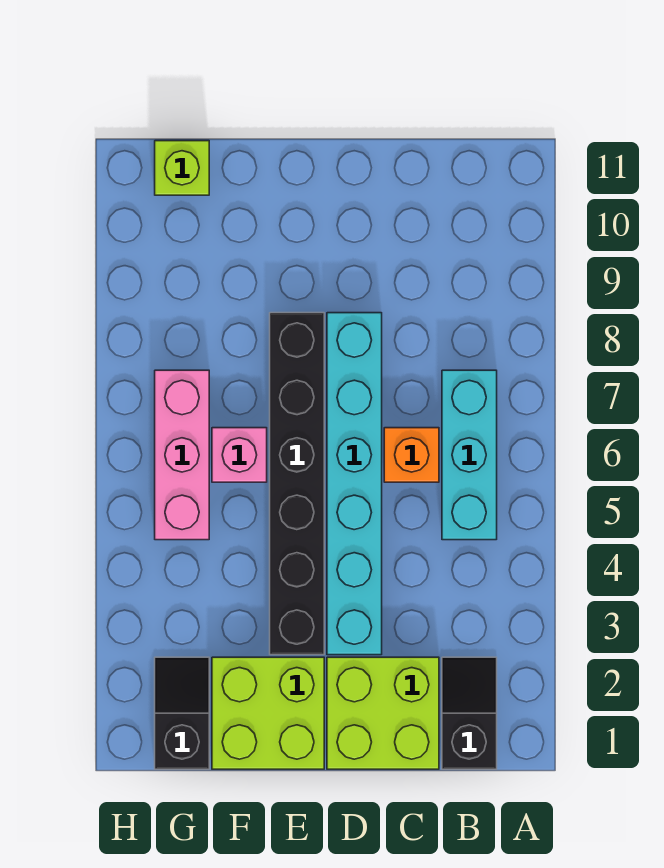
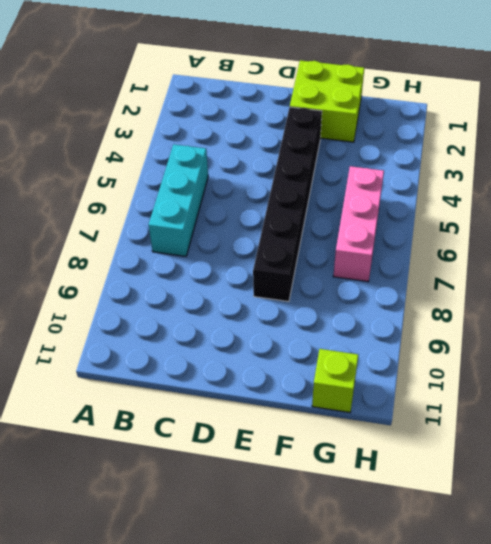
none -> black 1x2 slope [442,657,497,769]
none -> lime 2x2 brick [327,657,439,769]

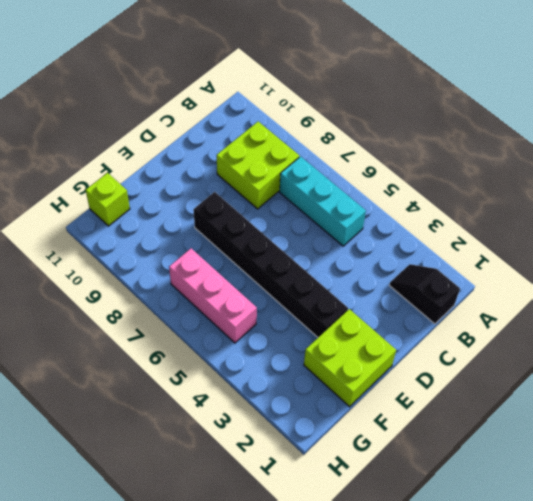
lime 2x2 brick [217,122,299,209] -> lime 2x2 brick moved to [327,657,439,769]
none -> orange 1x1 brick [384,428,439,482]
none -> cyan 1x6 brick [327,313,382,655]

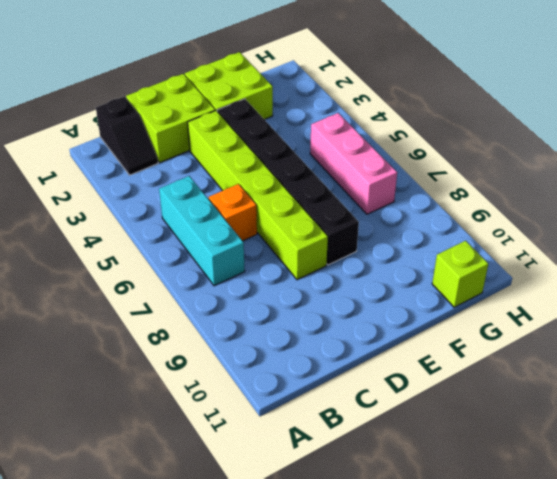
lime 1x6 brick [188,111,328,280] -> cyan 1x6 brick [327,313,382,655]
none -> pink 1x1 brick [212,428,267,482]
none -> black 1x2 slope [155,657,209,769]

